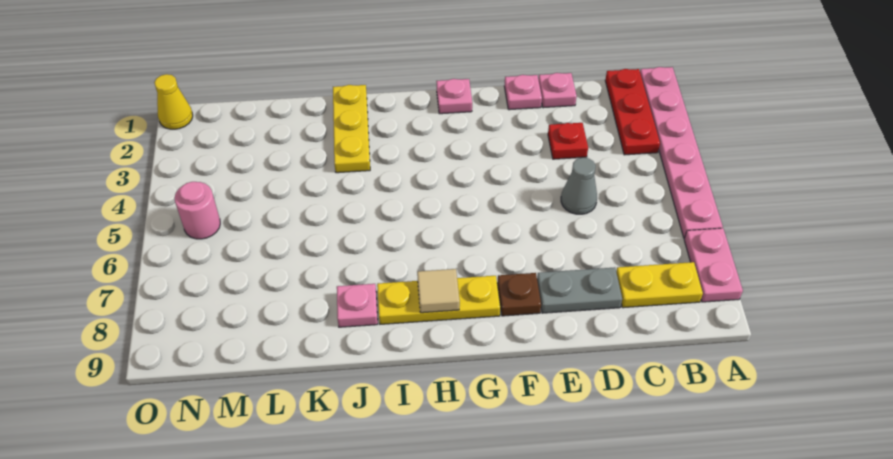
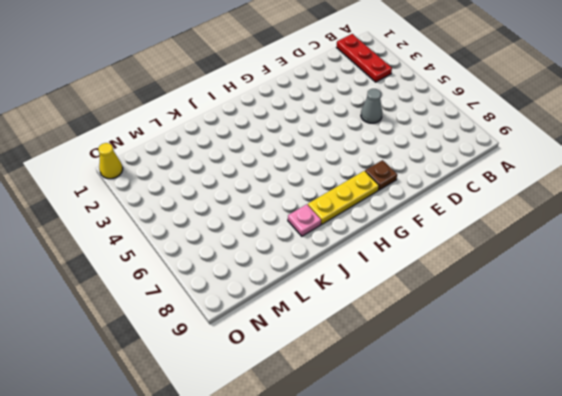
none -> pink 1x6 plate [640,67,723,238]
none -> pink 1x2 plate [684,228,743,302]
none -> yellow 1x2 plate [616,262,703,308]

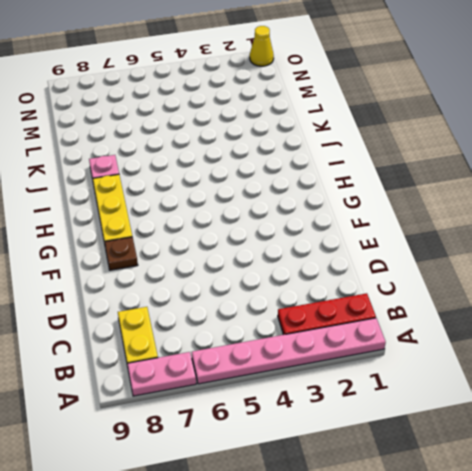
none -> pink 1x1 plate [539,73,577,108]
none -> red 1x1 plate [548,123,588,159]
none -> grey 1x1 cone [561,157,597,214]

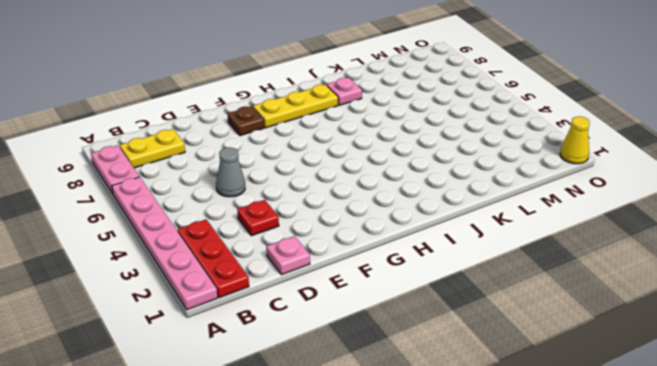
none -> grey 1x2 plate [537,267,622,313]
none -> pink 1x1 plate [504,75,542,110]
none -> pink 1x1 plate [436,79,472,114]

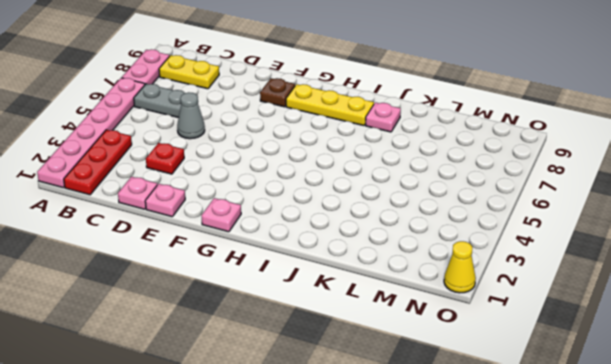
grey 1x2 plate [134,84,184,118] -> grey 1x2 plate moved to [537,267,622,313]
none -> yellow 1x3 plate [333,85,370,173]
none -> pink 1x1 round brick [174,182,220,239]
none -> tan 1x1 tile [417,269,460,313]

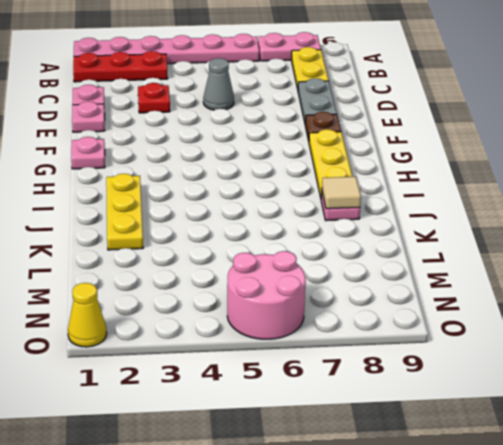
yellow 1x3 plate [106,174,143,250] -> yellow 1x3 plate turned to [333,85,370,173]
tan 1x1 tile [322,177,361,209] -> tan 1x1 tile moved to [417,269,460,313]
pink 2x2 round brick [227,251,306,339] -> pink 1x1 round brick [174,182,220,239]

